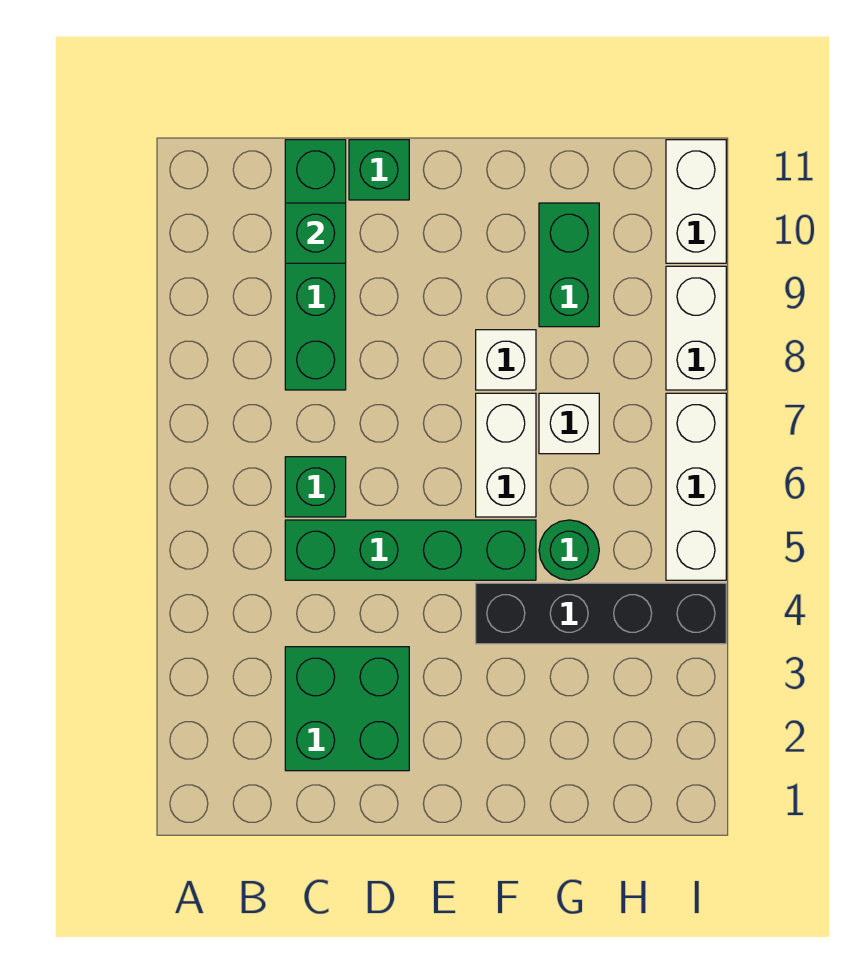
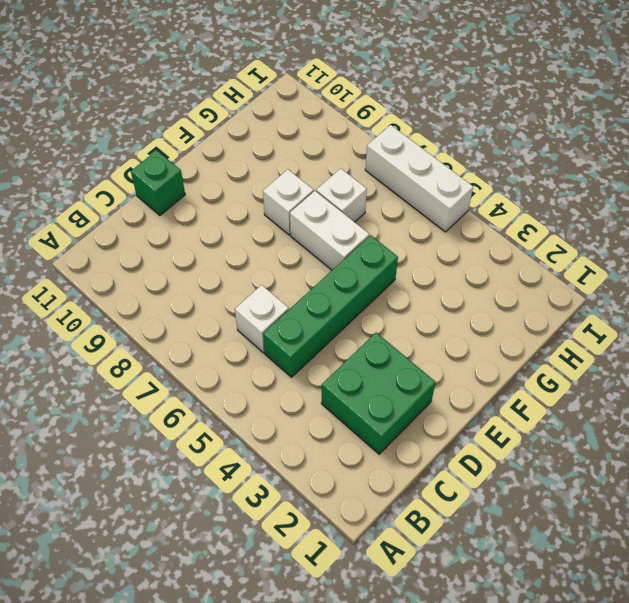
white 1x1 brick [235,285,289,353] -> green 1x1 brick [285,457,346,517]
none -> green 1x4 brick [285,140,346,390]
none -> black 1x4 brick [476,583,726,644]
none -> green 1x1 round brick [539,520,599,580]

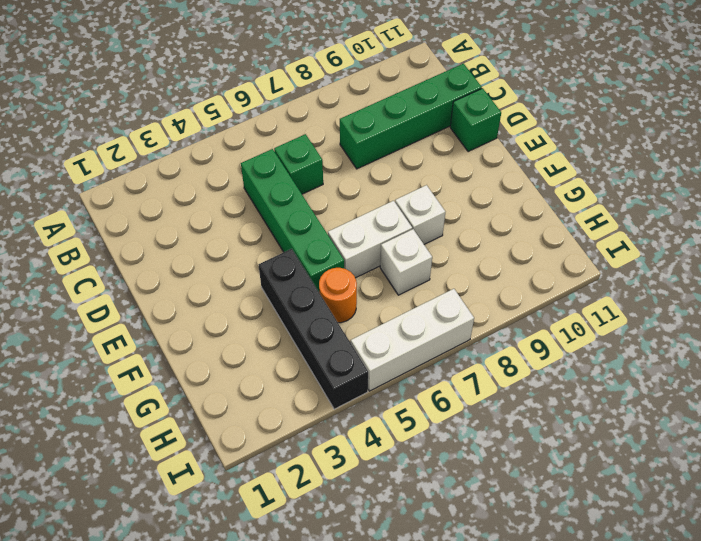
orange 1x1 round brick [319,268,357,323] -> green 1x1 round brick [539,520,599,580]
none -> green 2x2 brick [285,647,409,771]
none -> green 1x2 brick [539,203,599,327]
none -> white 1x2 brick [666,266,726,390]

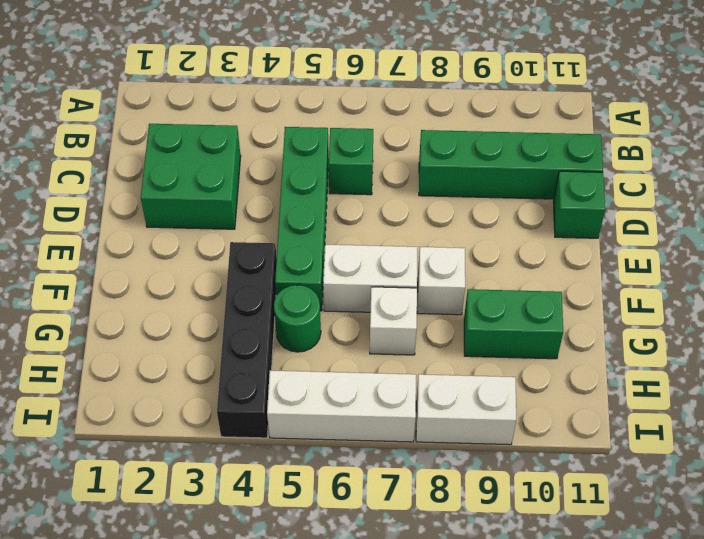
none -> white 1x2 brick [666,140,726,263]
none -> green 1x1 brick [285,203,346,263]

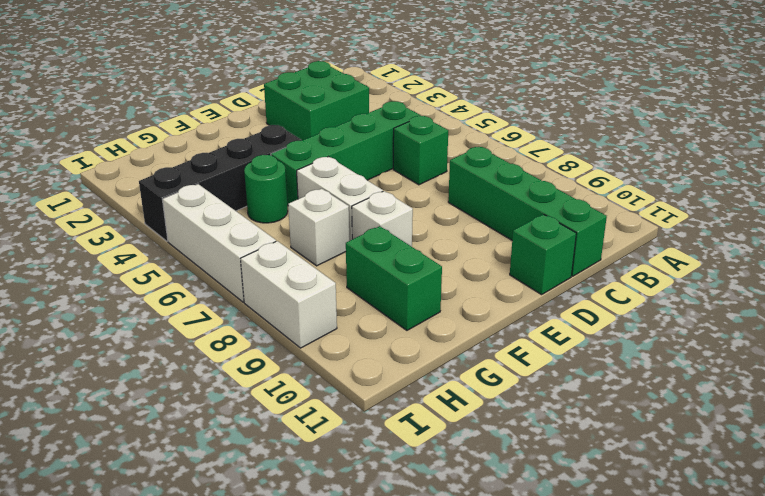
none -> white 1x2 brick [666,140,726,263]
none -> green 1x1 brick [285,203,346,263]

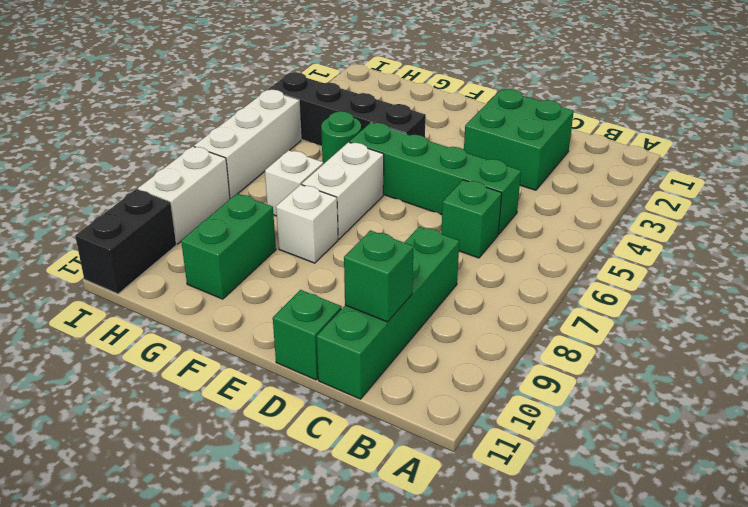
black 1x2 brick [75,189,176,294] -> white 1x2 brick [666,140,726,263]

